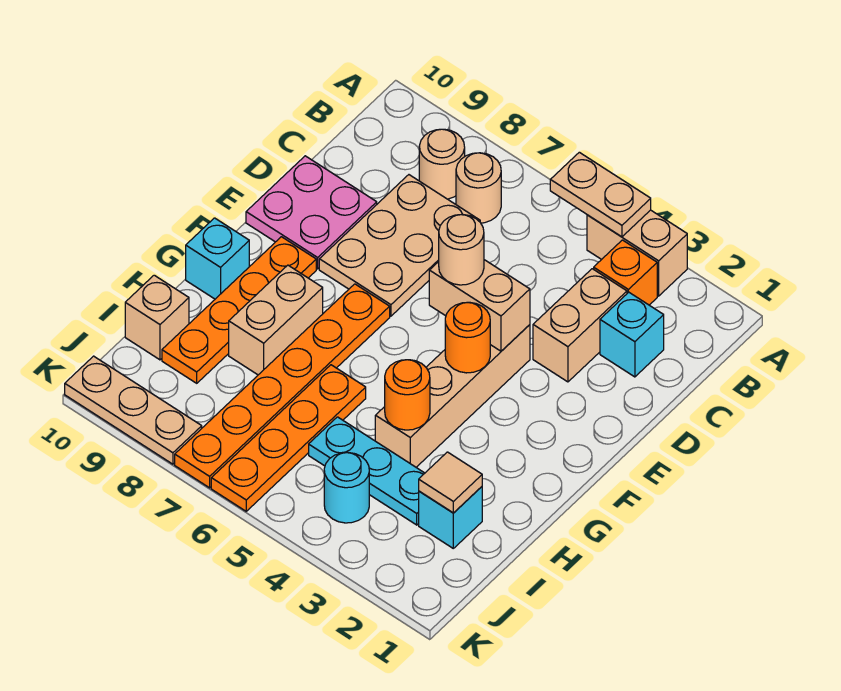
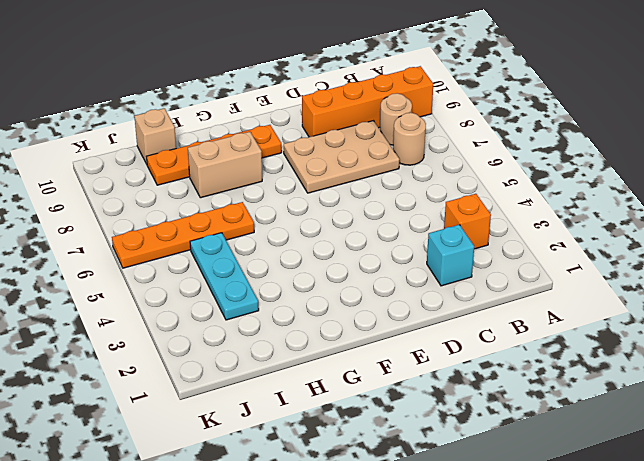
orange 1x4 brick [302,66,433,137] -> pink 2x2 plate [246,156,377,269]
none -> tan 1x2 brick [587,210,687,296]
none -> tan 1x2 brick [533,269,627,382]
none -> tan 1x4 brick [375,325,530,467]

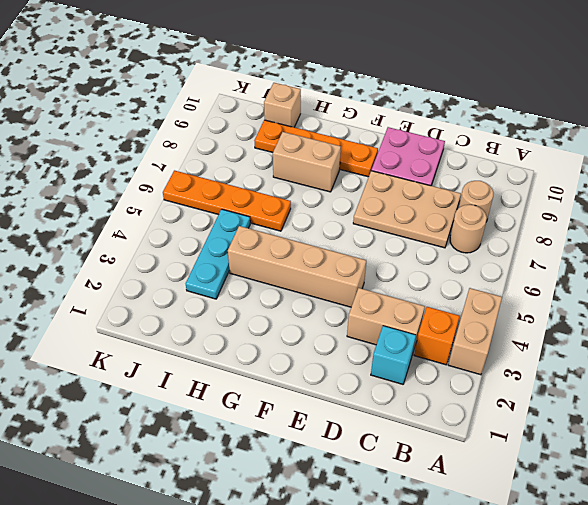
none -> orange 1x6 plate [175,284,390,488]
none -> cyan 1x1 brick [186,218,249,299]
none -> cyan 1x1 brick [419,487,482,548]

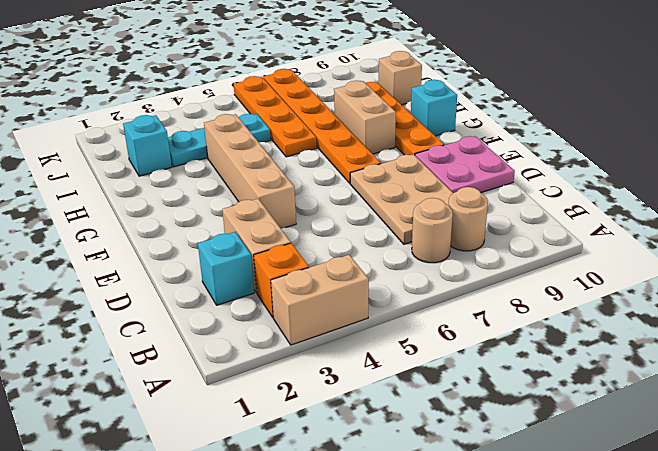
none -> cyan 1x1 round brick [324,452,369,523]
none -> tan 1x3 plate [65,356,202,464]
none -> tan 1x2 plate [550,152,651,237]

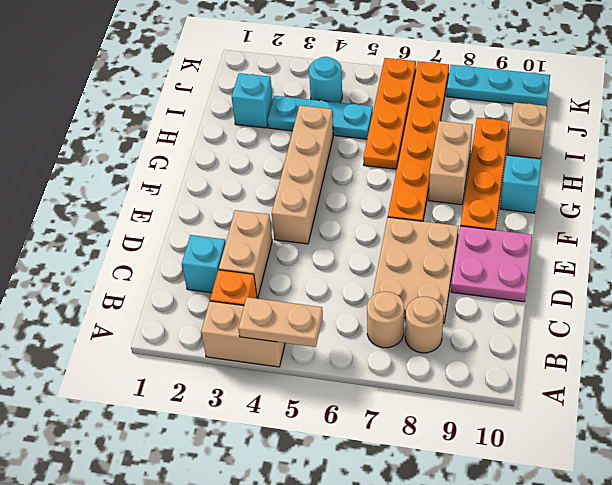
cyan 1x3 plate [446,65,550,106] -> tan 1x3 plate [65,356,202,464]
none -> tan 1x2 brick [429,260,530,351]
none -> orange 1x1 round brick [445,302,490,373]
none -> orange 1x1 round brick [385,360,430,430]

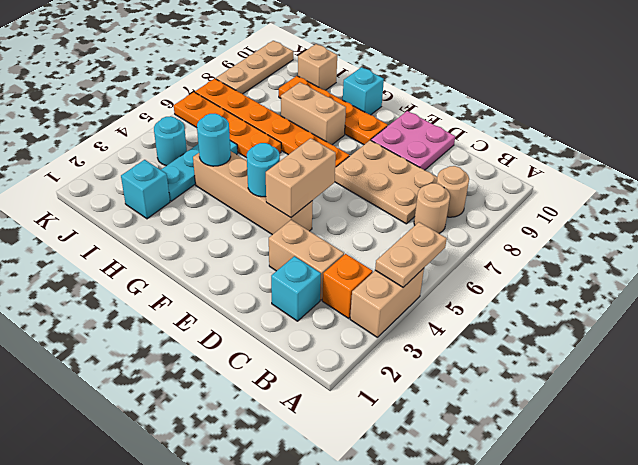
cyan 1x1 round brick [247,143,280,197] -> orange 1x1 round brick [445,302,490,373]
cyan 1x1 round brick [197,114,231,166] -> orange 1x1 round brick [385,360,430,430]
none -> tan 1x1 tile [419,452,482,513]
none -> tan 1x1 round brick [439,214,484,285]

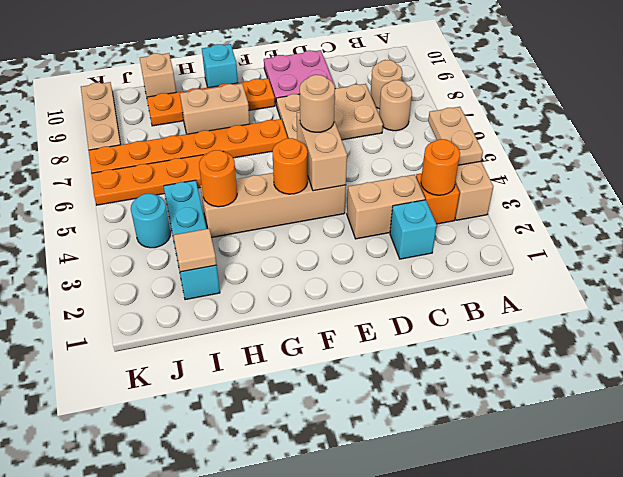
orange 1x1 round brick [421,139,460,195] -> none

